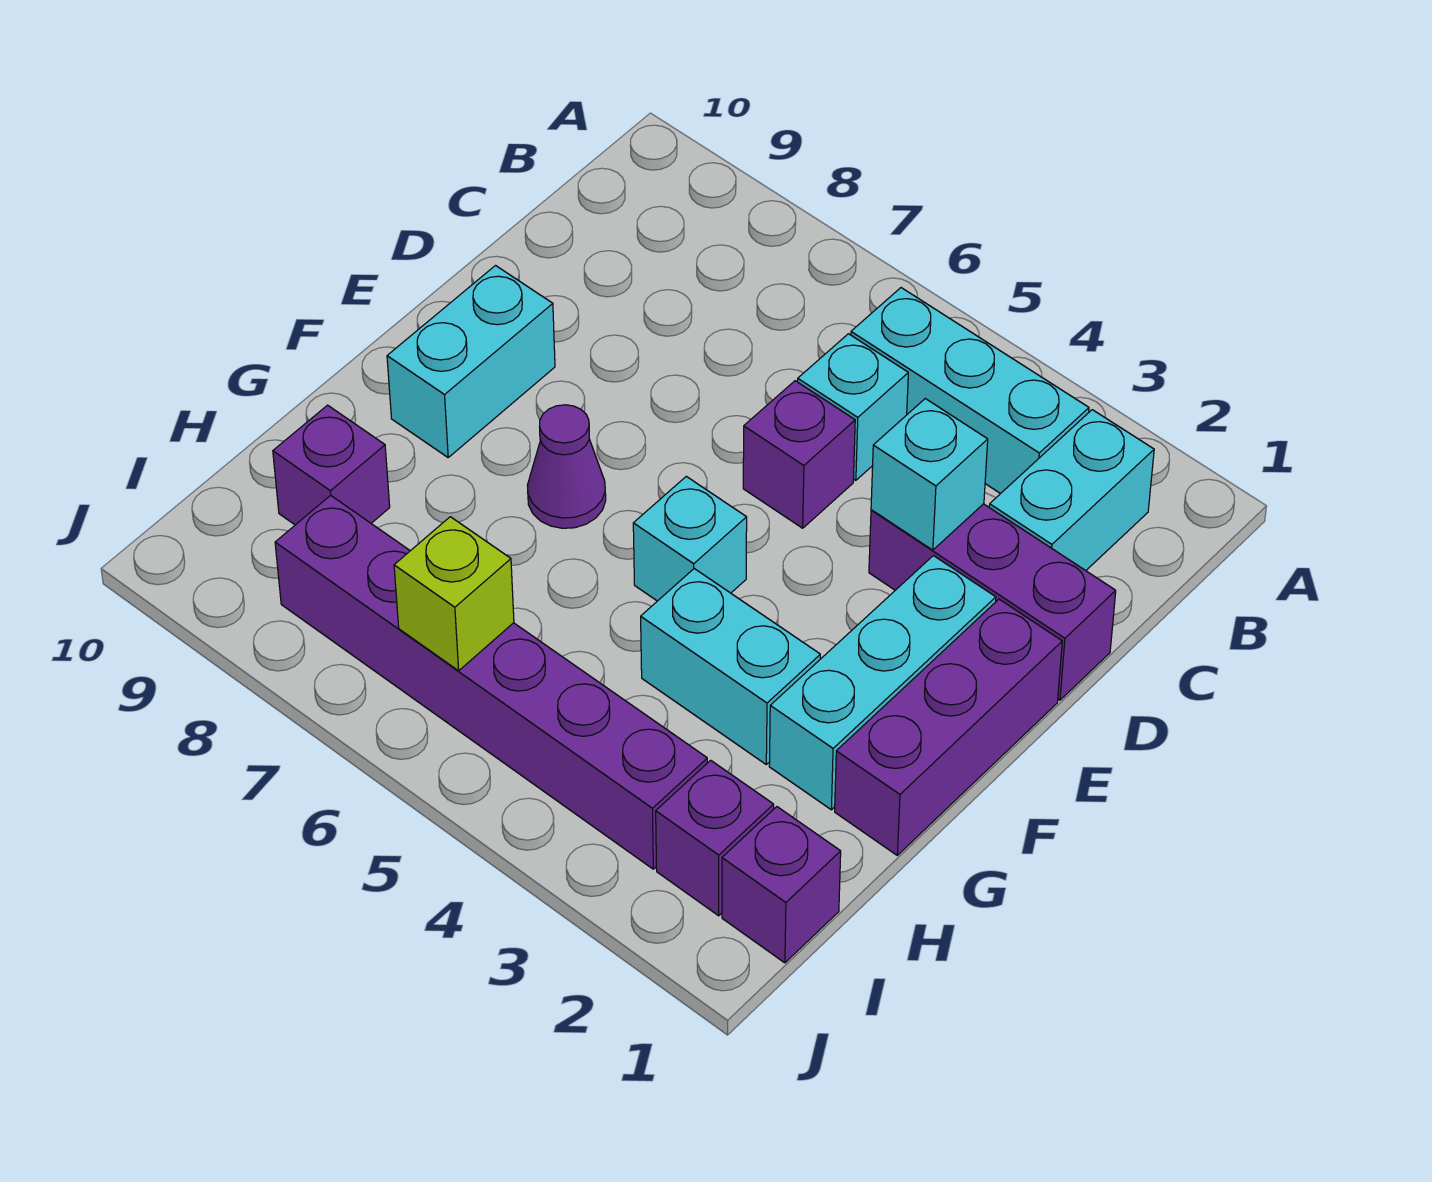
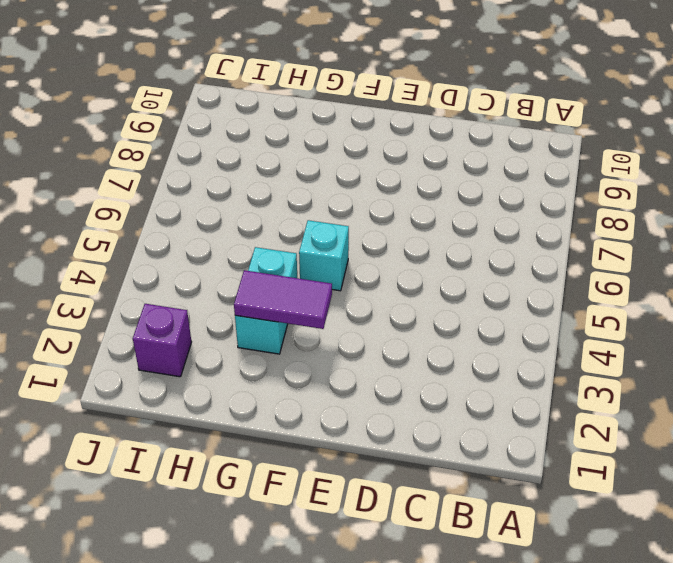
purple 1x2 tile [234,270,332,329] -> none
none -> cyan 1x2 brick [989,410,1154,571]
none -> cyan 1x3 brick [851,288,1089,494]
none -> cyan 1x1 brick [798,334,908,480]

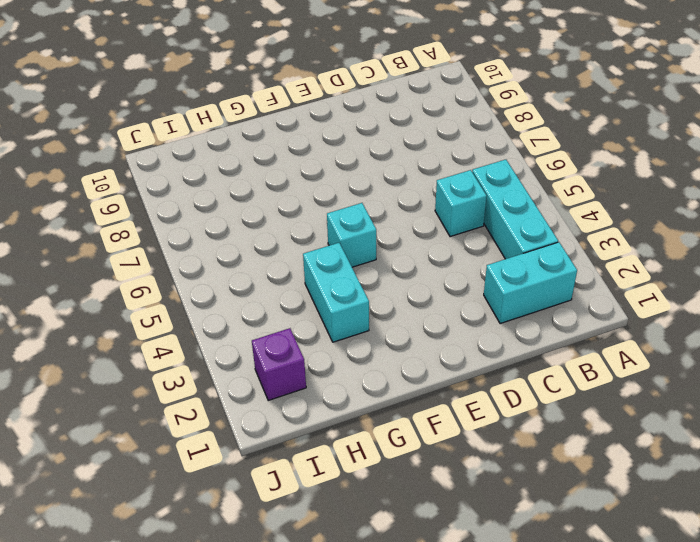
none -> purple 1x3 brick [869,504,1116,700]
none -> purple 1x1 brick [743,381,855,528]
none -> purple 1x3 brick [835,599,1062,855]

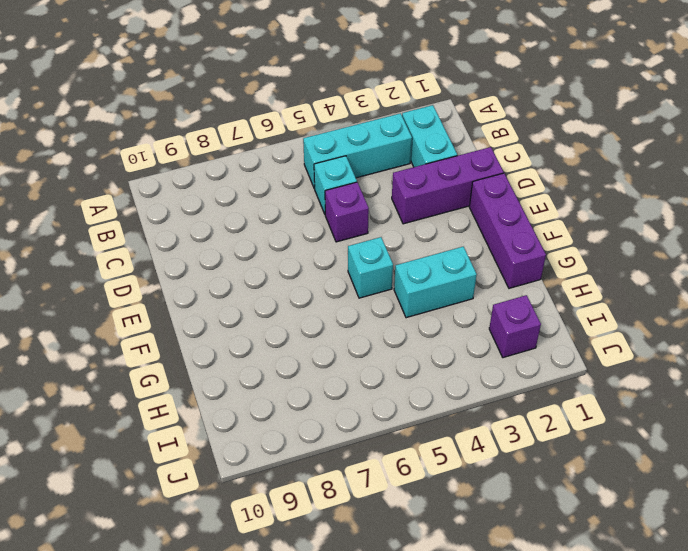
none -> cyan 1x3 brick [769,556,996,810]
none -> cyan 1x2 brick [387,266,555,457]
none -> purple 1x1 cone [527,405,606,528]

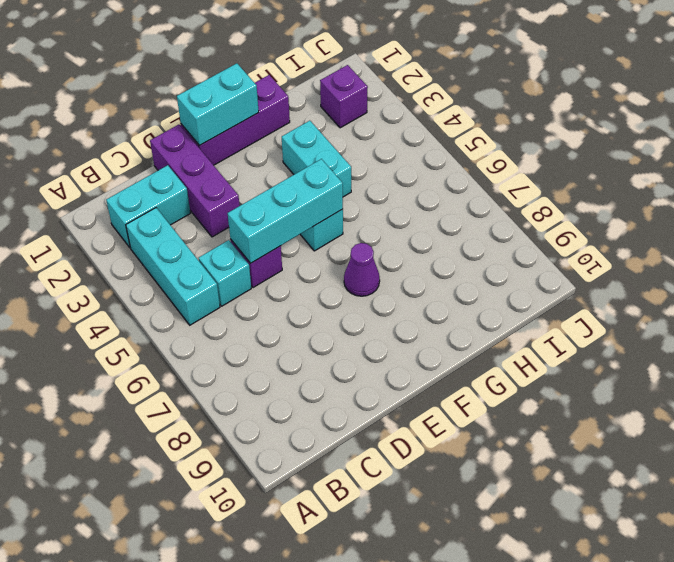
cyan 1x3 brick [228,159,343,263] -> cyan 1x3 brick moved to [769,556,996,810]
cyan 1x2 brick [177,63,259,146] -> cyan 1x2 brick moved to [387,266,555,457]
none -> purple 1x1 brick [273,405,390,525]
none -> purple 1x1 brick [722,807,841,963]
none -> purple 1x6 brick [275,495,707,869]

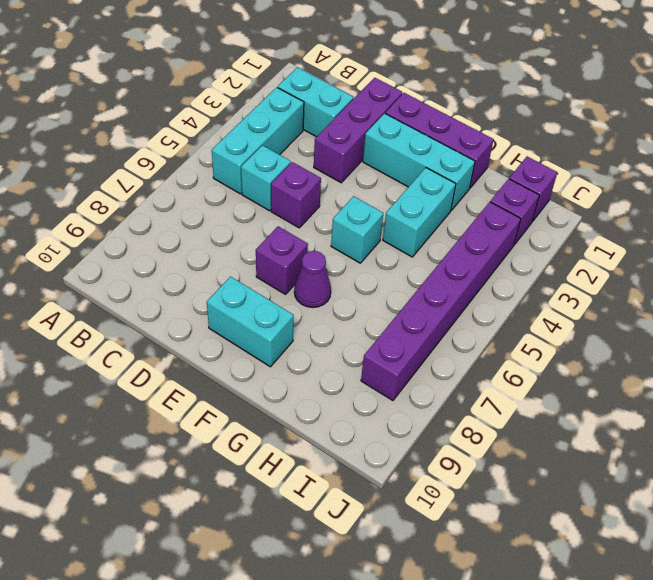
purple 1x1 brick [256,226,308,294] -> purple 1x1 brick moved to [273,405,390,525]
none -> cyan 1x1 brick [871,399,988,550]
none -> lime 1x1 brick [394,517,514,671]

